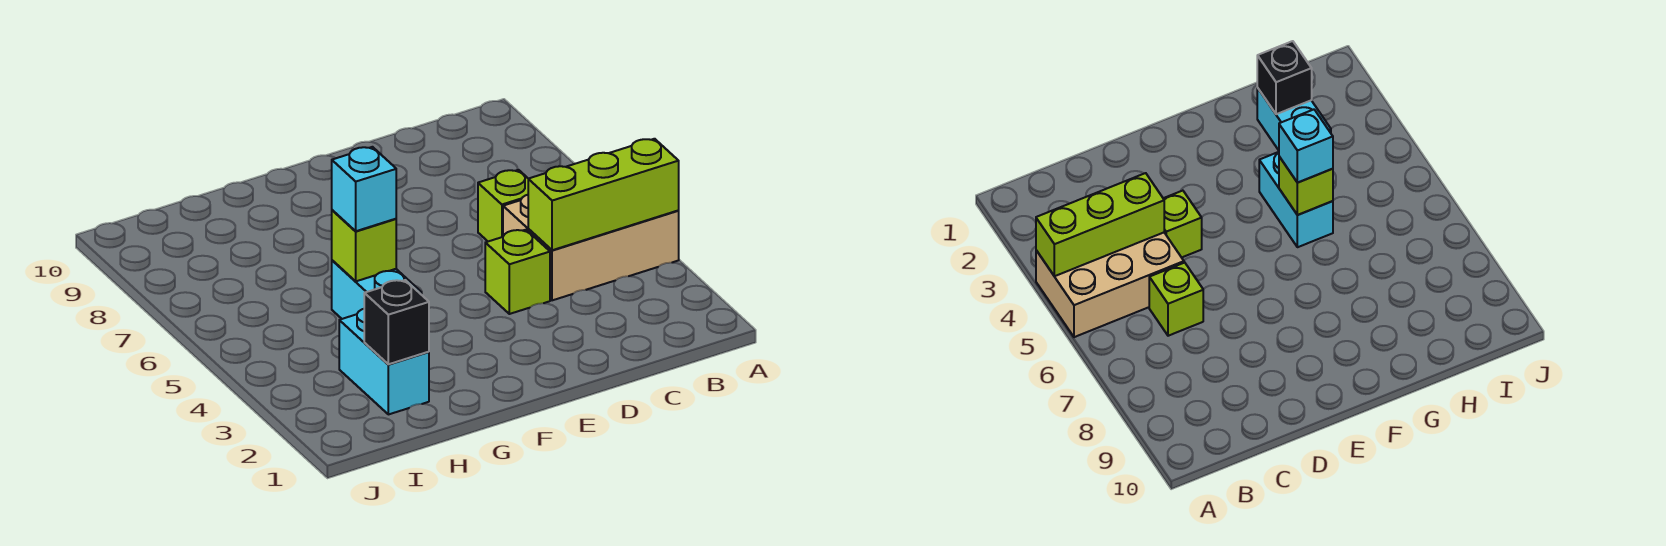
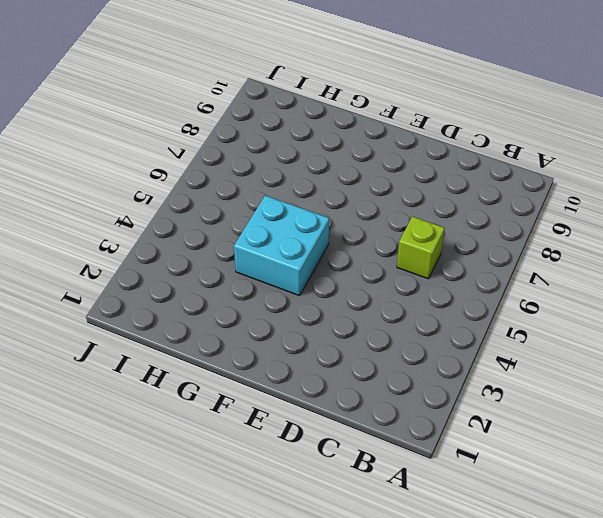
cyan 2x2 brick [234,196,329,296] -> cyan 1x2 brick [332,260,422,319]
none -> tan 2x3 brick [503,195,679,300]
none -> lime 1x1 brick [485,230,550,314]

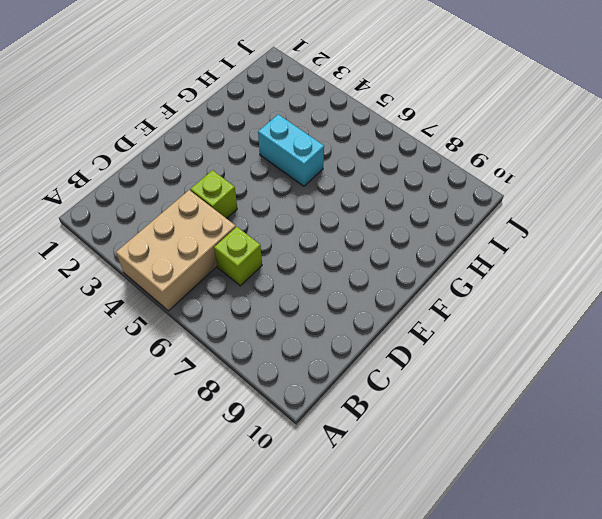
none -> cyan 1x2 brick [339,309,429,414]
none -> lime 1x3 brick [528,139,679,250]

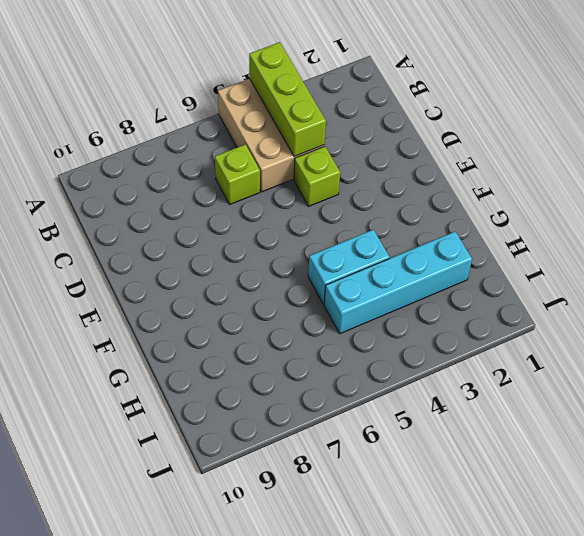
cyan 1x4 brick [324,232,472,334] -> cyan 1x2 brick [339,309,429,414]
none -> lime 1x1 brick [332,210,396,281]
none -> black 1x1 brick [364,280,429,364]

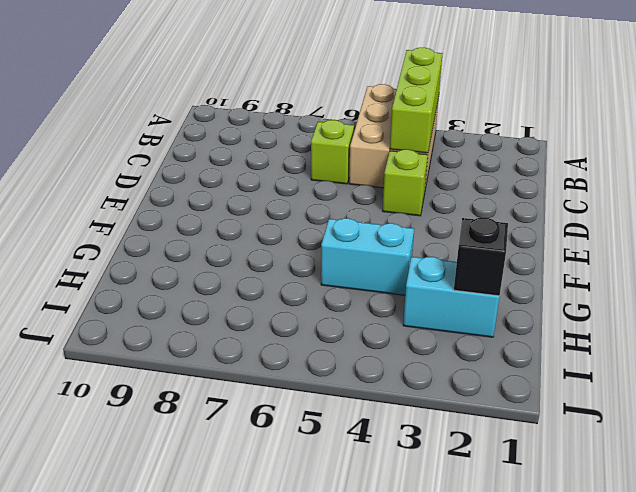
none -> lime 1x1 brick [332,210,396,281]
none -> cyan 1x1 brick [332,147,396,231]

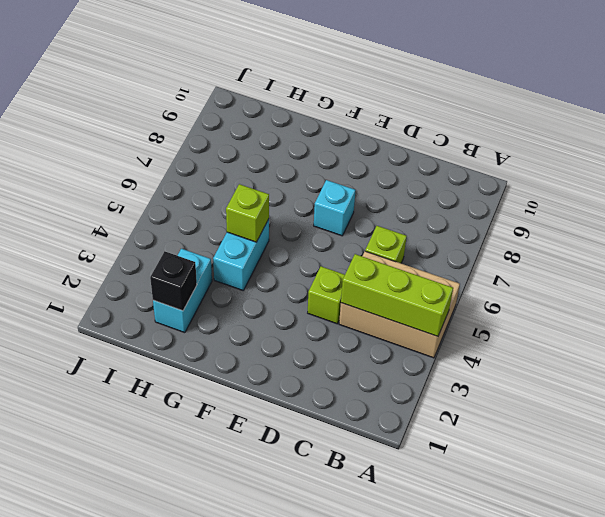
cyan 1x1 brick [314,180,355,236] -> cyan 1x1 brick moved to [332,147,396,231]

